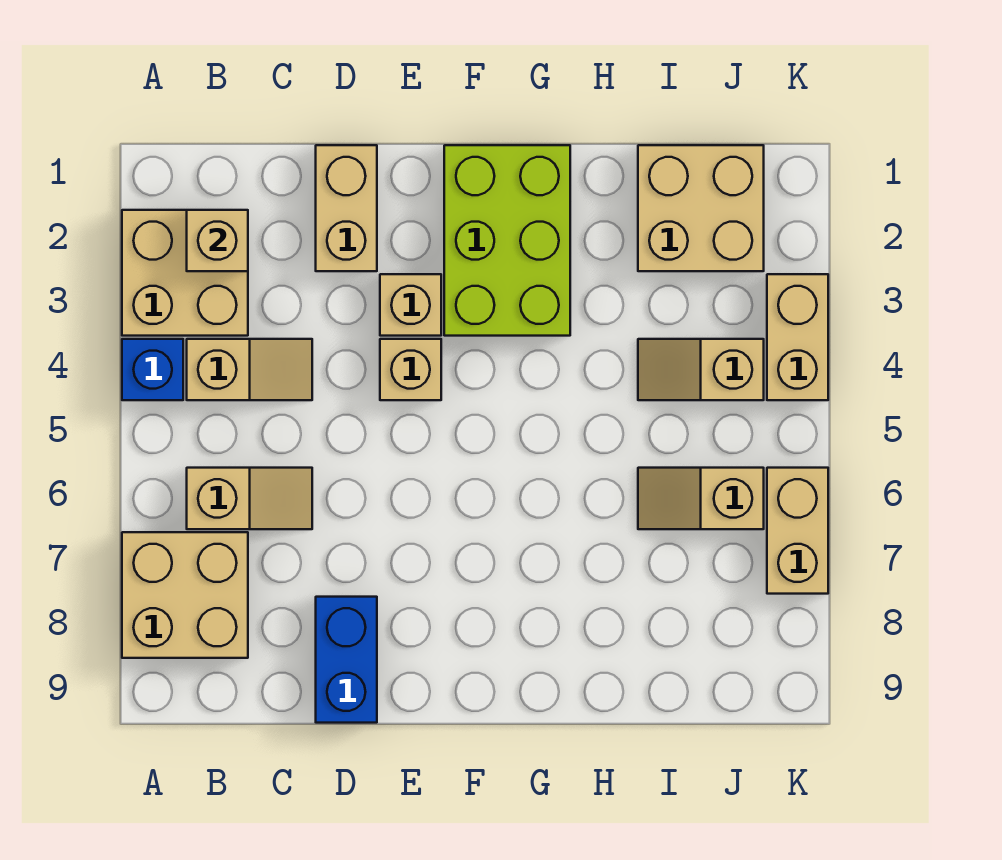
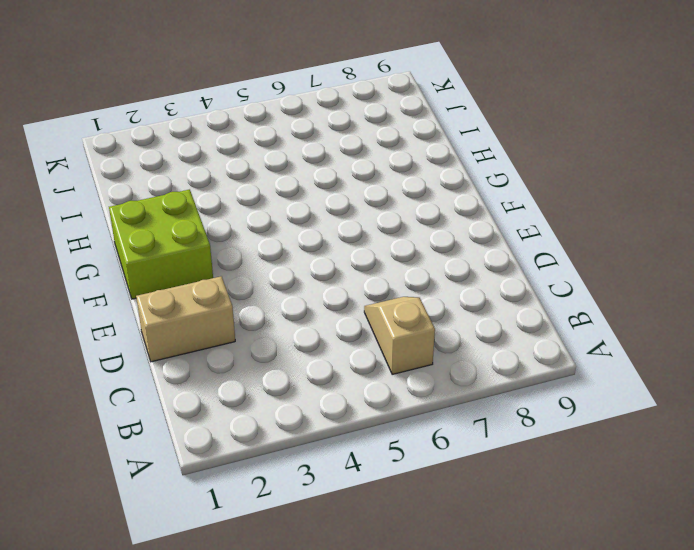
lime 2x2 brick [109,189,213,299] -> lime 2x3 brick [444,145,570,336]
none -> tan 2x2 brick [122,210,248,336]
none -> blue 1x1 brick [122,339,183,400]
none -> tan 2x2 brick [122,532,248,658]

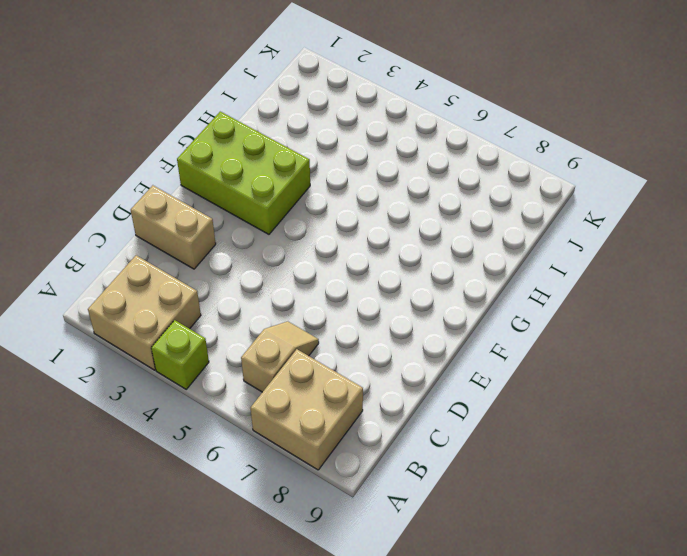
lime 1x1 brick [151,320,209,389] -> blue 1x1 brick [122,339,183,400]
none -> tan 1x2 slope [187,339,312,400]
none -> blue 1x2 brick [316,597,377,723]
none -> tan 1x1 brick [380,274,441,336]

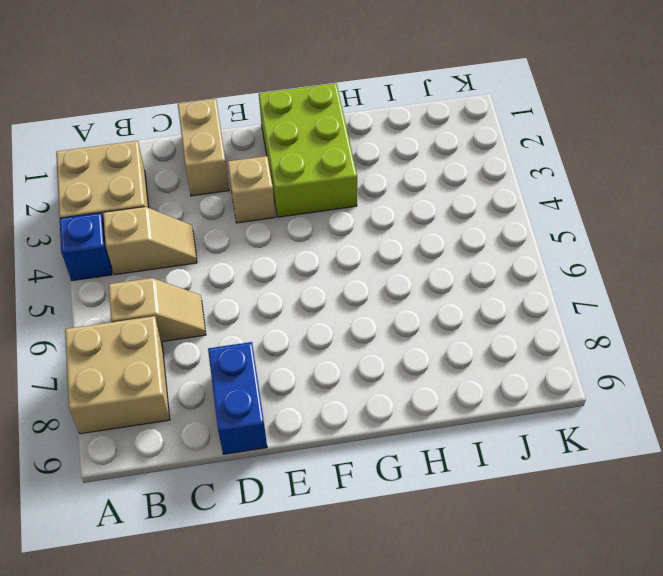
none -> tan 1x1 brick [380,339,441,400]
none -> tan 2x2 brick [638,145,764,271]
none -> tan 1x2 slope [638,339,764,400]

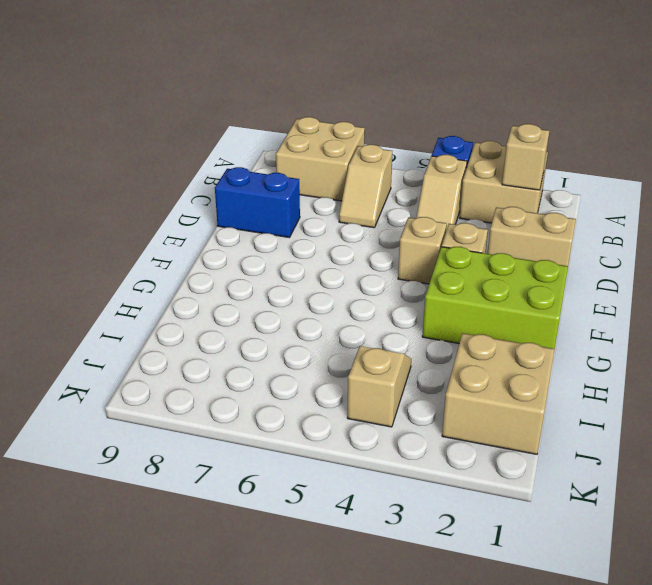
none -> tan 1x2 slope [638,468,764,529]
none -> tan 1x2 brick [767,274,828,400]
none -> tan 1x2 brick [767,468,828,594]

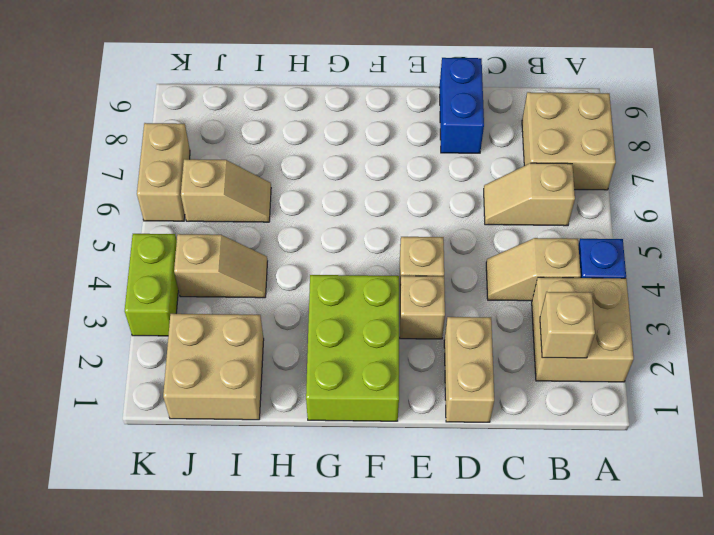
lime 1x2 brick [125,234,178,336] -> tan 1x2 brick [767,274,828,400]

